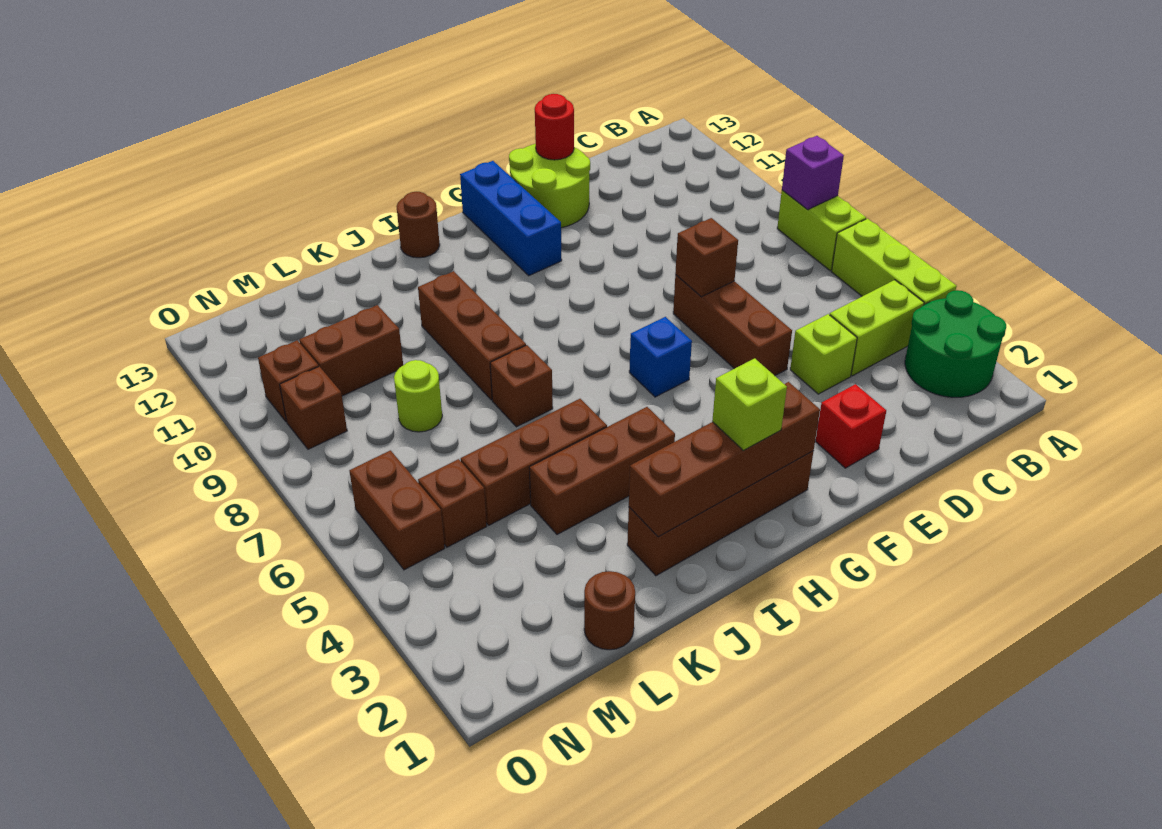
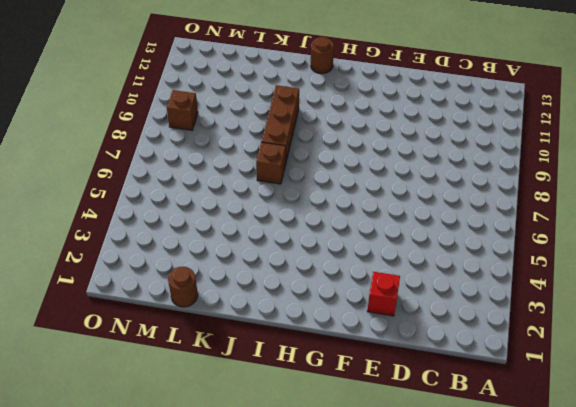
none -> green 2x2 round brick [905,290,1006,397]
none -> lime 1x3 brick [832,219,957,305]
none -> lime 1x2 brick [777,190,866,271]

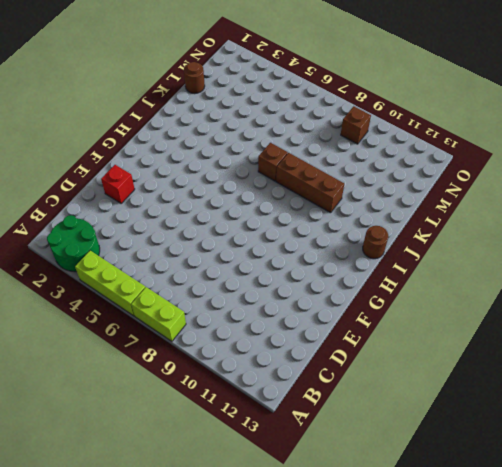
none -> lime 1x2 brick [830,280,924,376]
none -> lime 1x1 brick [790,314,857,394]
none -> brown 1x3 brick [673,275,792,376]

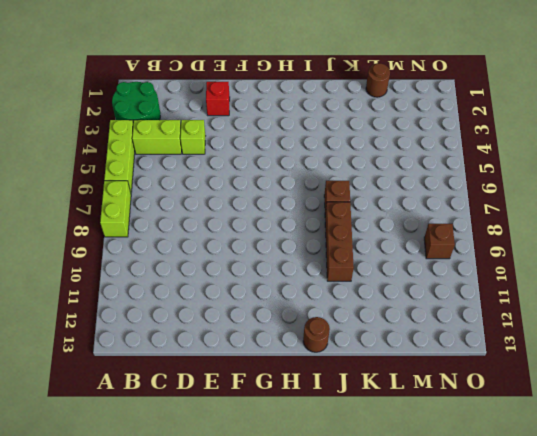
none -> brown 1x3 brick [673,275,792,376]
none -> lime 2x2 round brick [509,144,590,228]
none -> brown 1x4 brick [627,451,813,576]

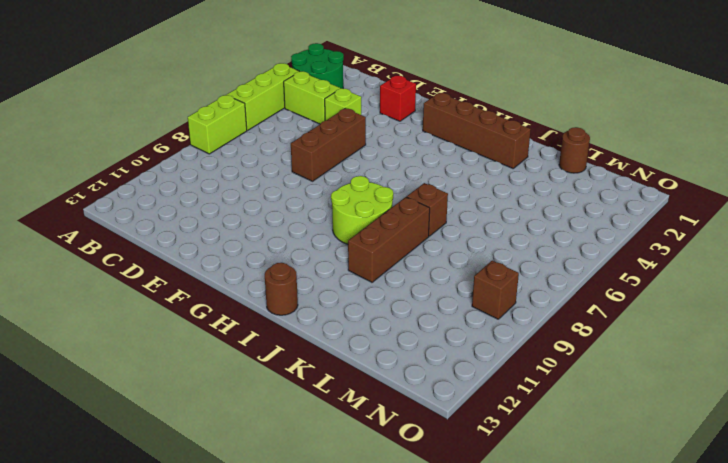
lime 2x2 round brick [331,176,393,244] -> lime 2x2 round brick moved to [509,144,590,228]
none -> blue 1x1 brick [629,317,692,397]
none -> blue 1x3 brick [460,161,562,276]
none -> brown 1x3 brick [529,407,675,535]

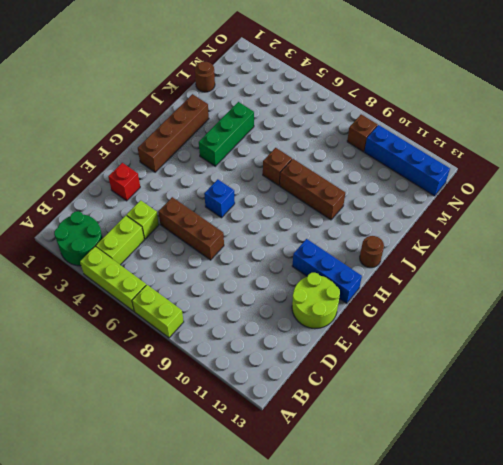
green 1x3 brick [199,102,254,166] -> brown 1x3 brick [529,407,675,535]
blue 1x4 brick [365,125,450,196] -> brown 1x1 brick [258,340,319,422]
none -> brown 1x3 brick [461,399,607,525]
none -> lime 1x1 round brick [394,360,442,432]
none -> brown 1x2 brick [299,305,403,396]

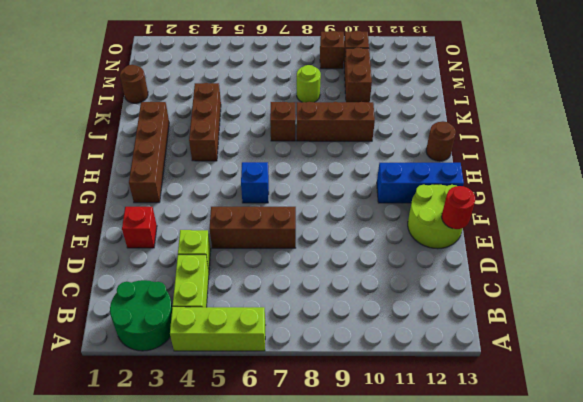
none -> lime 1x2 brick [777,190,866,271]
none -> brown 1x3 brick [461,399,607,525]
none -> brown 1x1 brick [418,459,487,547]

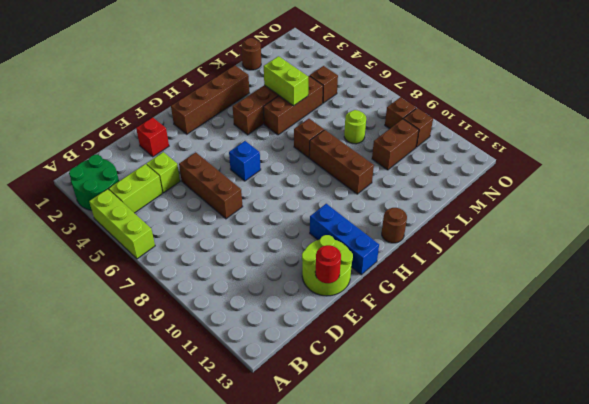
lime 1x2 brick [264,56,308,106] -> lime 1x2 brick moved to [777,190,866,271]
none -> brown 1x2 brick [350,450,445,570]
none -> purple 1x1 brick [782,136,844,210]
none -> brown 1x1 brick [675,218,738,297]

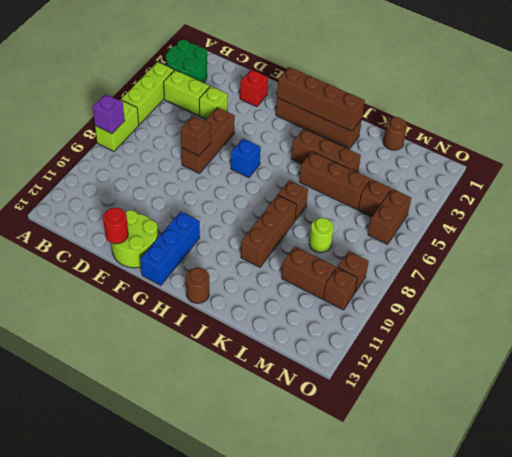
none -> lime 1x1 brick [712,358,787,451]

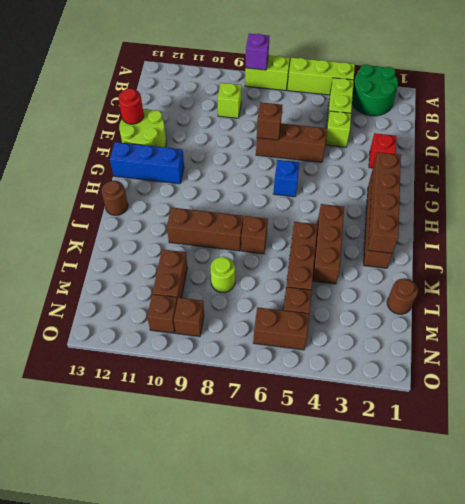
lime 1x1 brick [218,83,241,118] -> lime 1x1 brick moved to [712,358,787,451]

